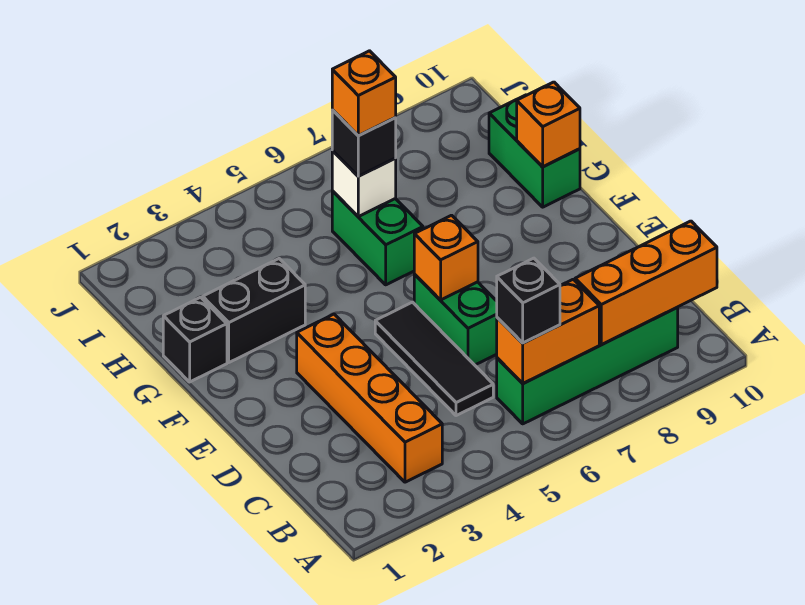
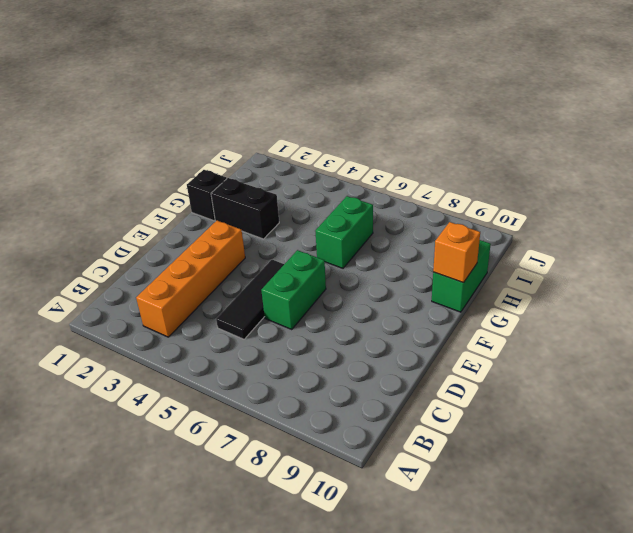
none -> green 1x4 brick [497,307,678,424]
none -> orange 1x2 brick [497,279,599,383]
none -> orange 1x3 brick [575,221,717,345]

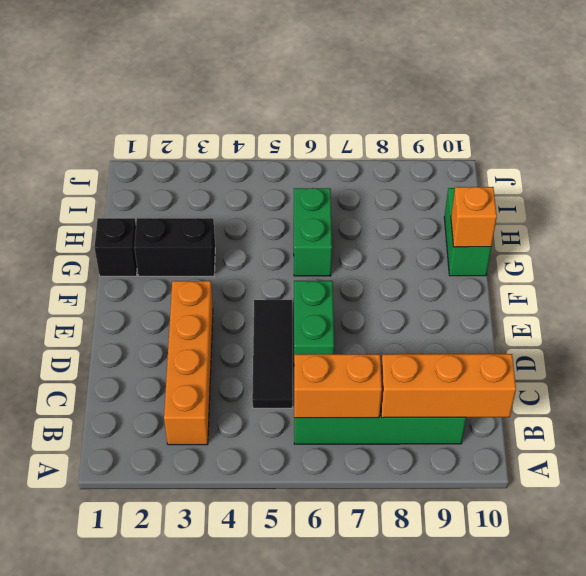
none -> orange 1x1 brick [414,215,478,300]
none -> white 1x1 brick [332,150,396,217]
none -> black 1x1 brick [497,258,560,343]

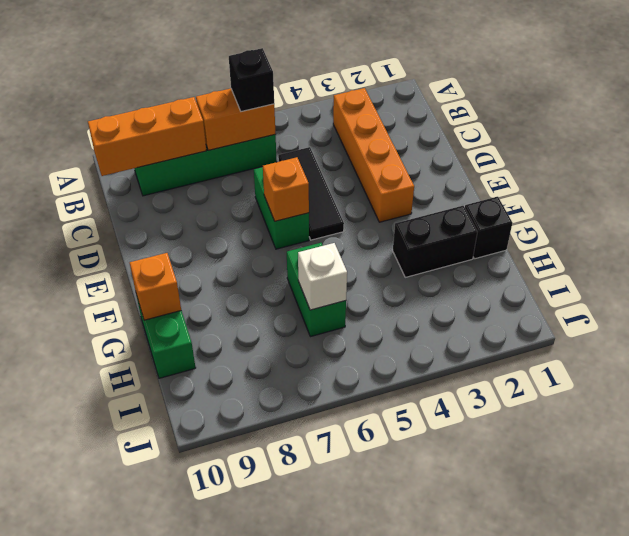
none -> black 1x1 brick [332,110,396,176]
none -> orange 1x1 brick [332,51,396,136]

